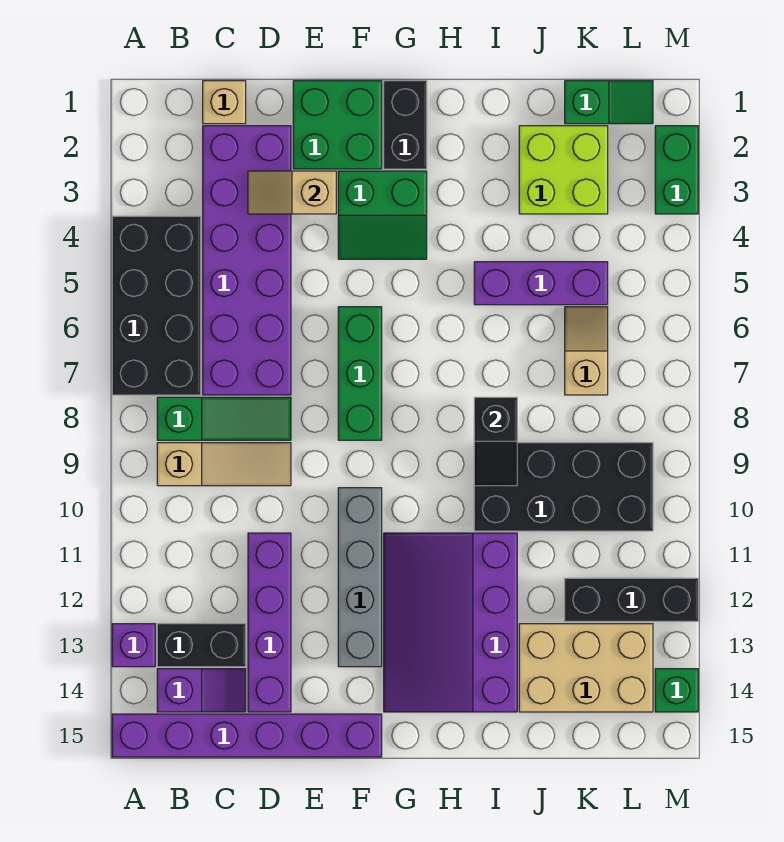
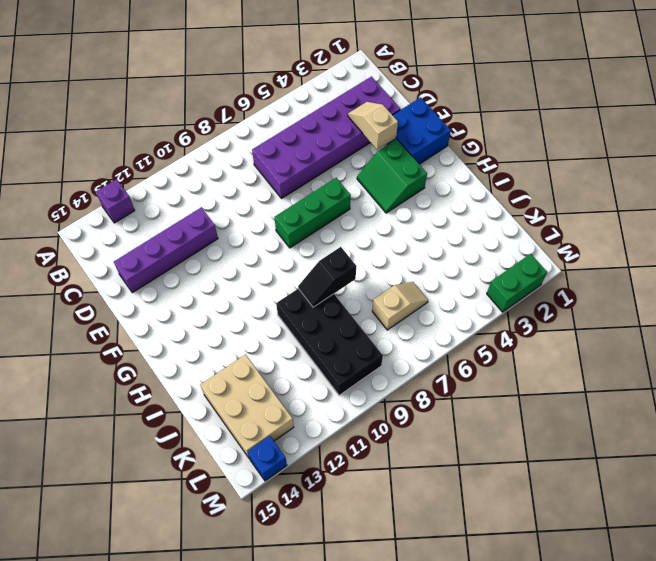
blue 2x2 brick [387,97,451,164] -> green 2x2 brick [293,81,382,169]
blue 1x1 brick [248,436,287,481] -> green 1x1 brick [655,669,698,712]
none -> black 2x4 brick [112,216,201,395]
none -> purple 1x6 brick [112,714,382,757]
none -> green 1x3 slope [157,397,291,440]

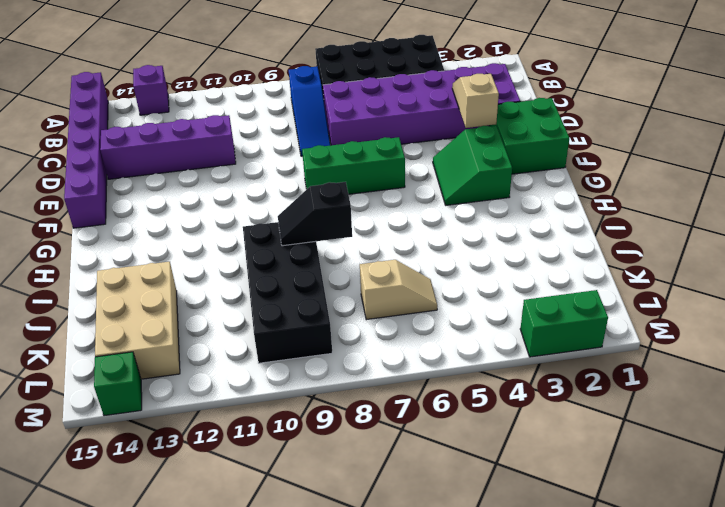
blue 1x3 slope [289,66,330,156] -> green 1x3 slope [157,397,291,440]
none -> tan 1x3 slope [157,443,291,486]
none -> black 1x2 brick [157,624,246,667]
none -> purple 1x2 slope [157,669,246,712]

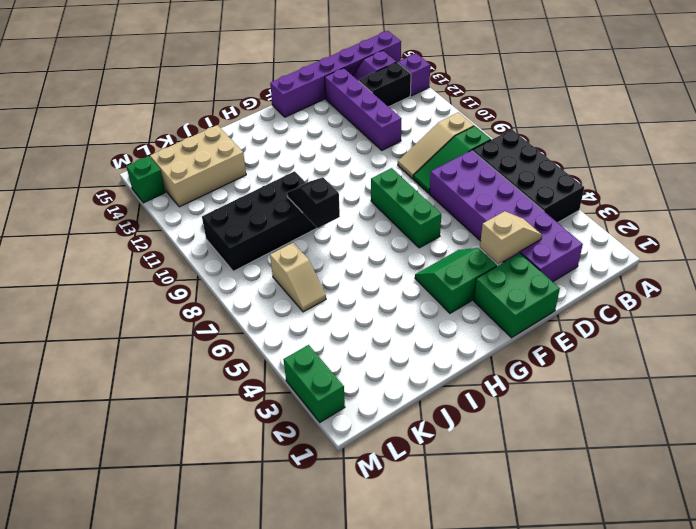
none -> tan 1x1 brick [203,81,246,124]
none -> grey 1x4 brick [338,488,382,667]
none -> black 1x2 brick [384,81,427,169]

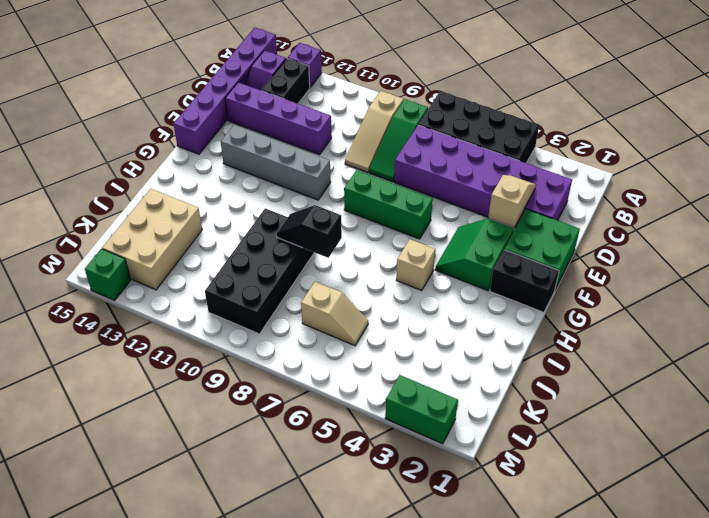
tan 1x1 brick [396,239,435,291] -> tan 1x1 brick moved to [203,81,246,124]
none -> purple 3x4 slope [384,533,517,712]
none -> purple 1x3 brick [474,262,608,305]
none -> lime 2x2 brick [519,126,608,214]

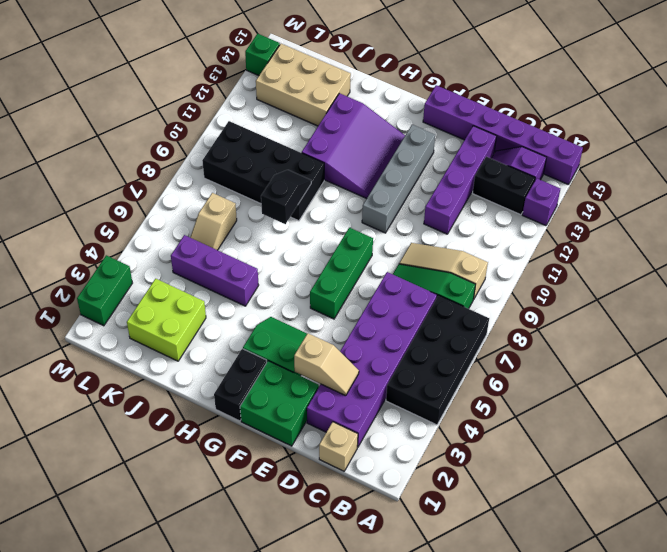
purple 3x3 slope [302,93,405,199] -> purple 3x4 slope [384,533,517,712]
none -> green 1x2 slope [565,81,653,124]
none -> black 1x3 brick [565,578,698,621]

